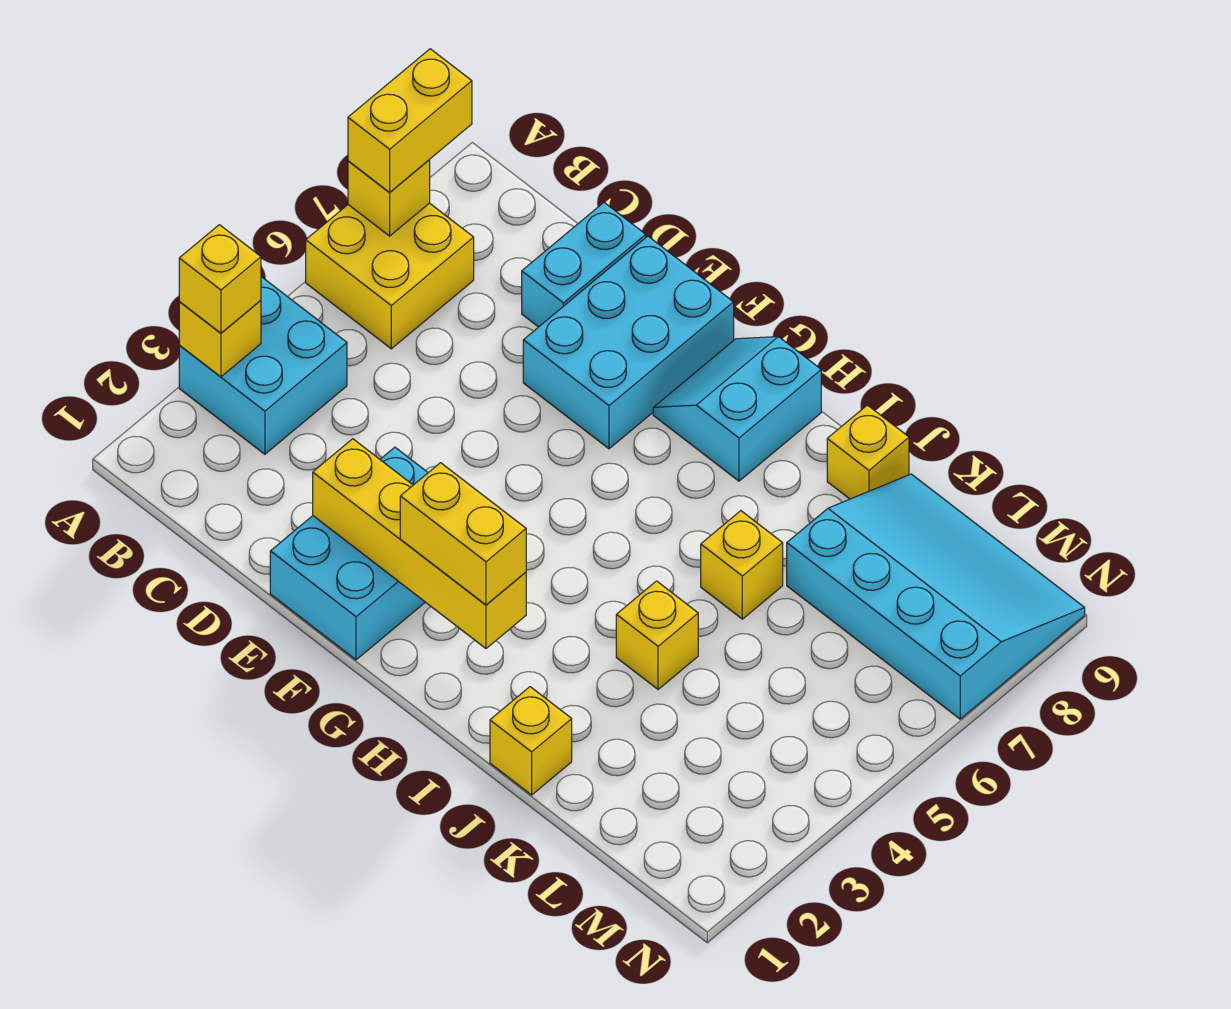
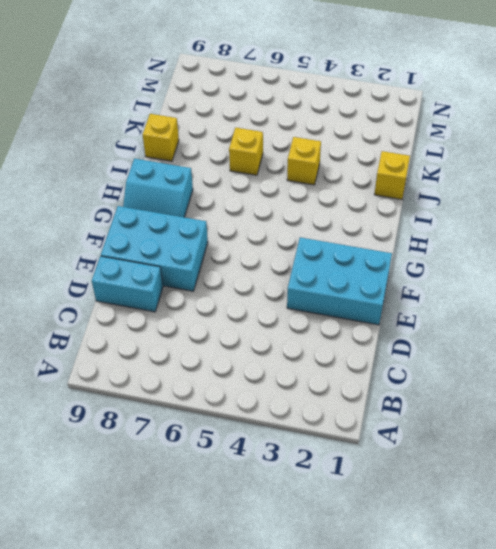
none -> cyan 2x2 brick [179,277,347,454]
none -> yellow 2x2 brick [306,203,474,349]
none -> cyan 3x4 slope [787,474,1085,719]

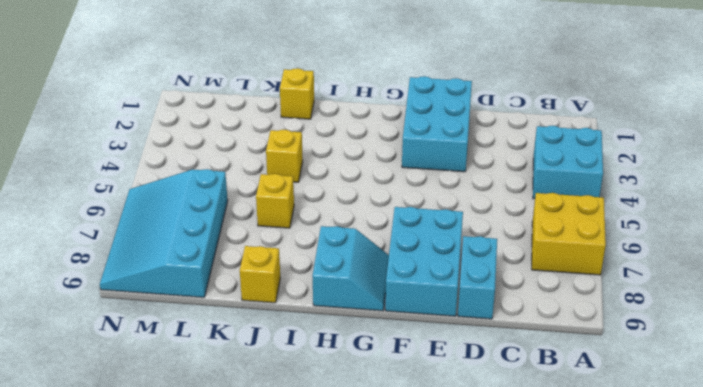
cyan 3x4 slope [100,169,228,297] -> cyan 3x4 slope turned to [787,474,1085,719]
none -> yellow 1x1 brick [179,300,261,377]
none -> yellow 1x1 brick [348,159,430,236]
none -> yellow 1x4 brick [313,439,526,648]

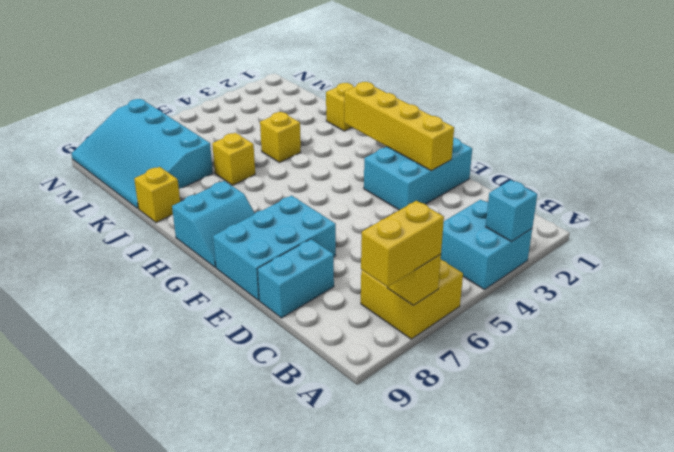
cyan 1x1 brick [486,180,537,242] -> yellow 1x1 brick [179,300,261,377]
none -> yellow 1x1 brick [179,225,261,333]
none -> yellow 1x2 brick [400,463,526,605]

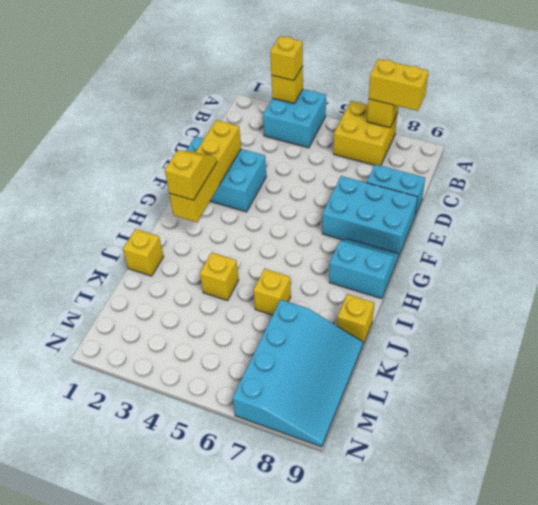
yellow 1x2 slope [165,151,217,200] -> yellow 1x2 brick [400,463,526,605]

